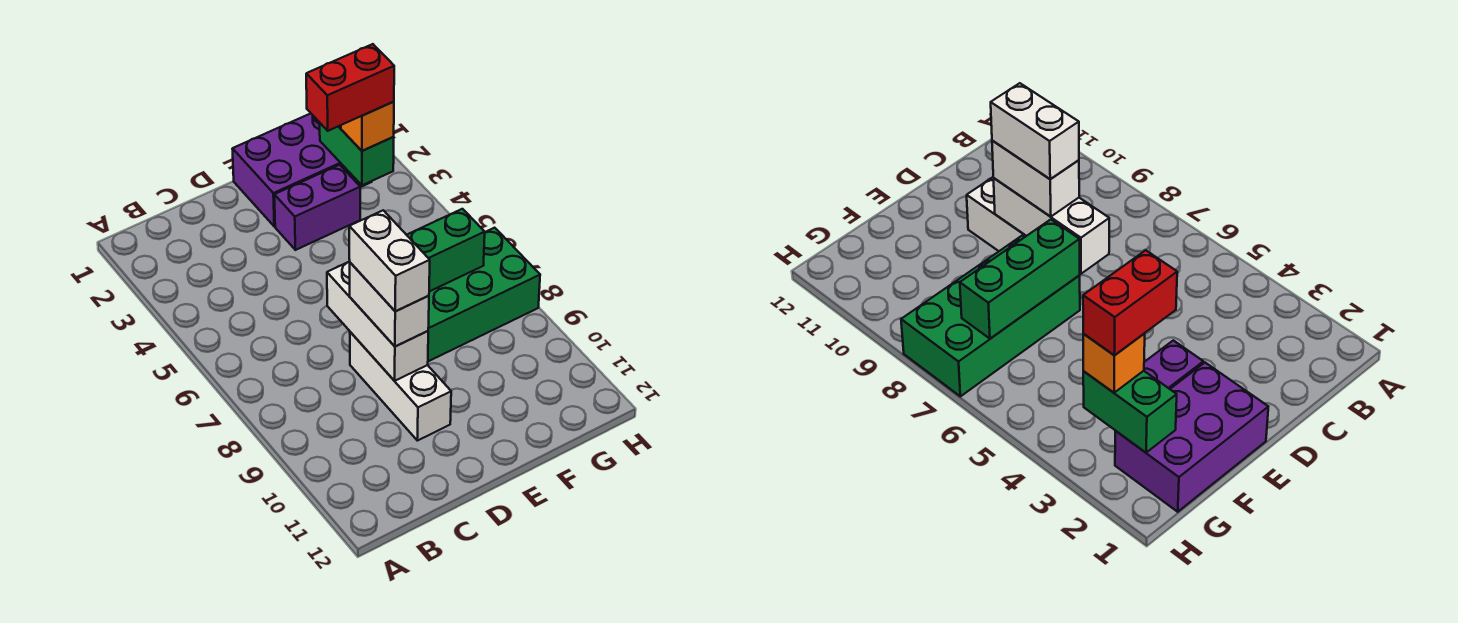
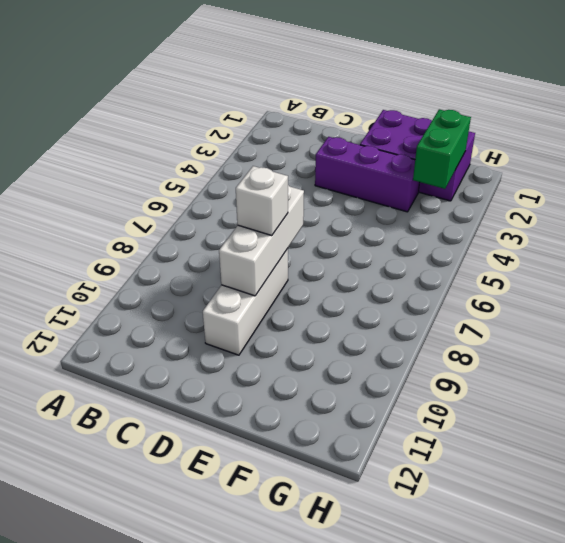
purple 1x3 brick [315,137,420,212] -> purple 1x2 brick [274,165,360,250]
white 1x1 brick [236,166,288,236] -> white 1x2 brick [350,263,429,347]
none -> green 2x4 brick [428,228,540,361]
none -> green 1x3 brick [407,209,485,292]

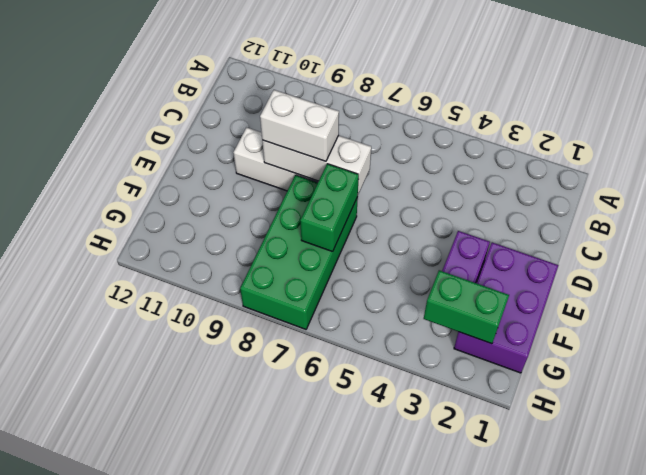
green 1x2 brick [300,164,359,252] -> green 1x3 brick [407,209,485,292]
none -> orange 1x1 brick [341,102,394,151]
none -> white 1x2 brick [349,210,430,311]

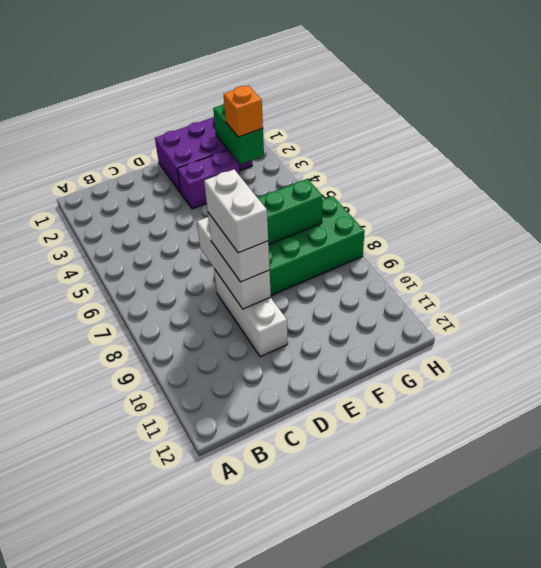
none -> red 1x2 brick [306,44,394,131]

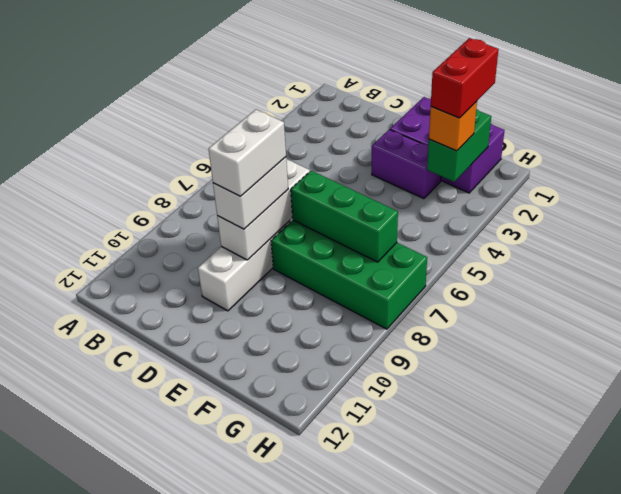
red 1x2 brick [431,38,498,118] -> red 1x2 brick turned to [306,44,394,131]

